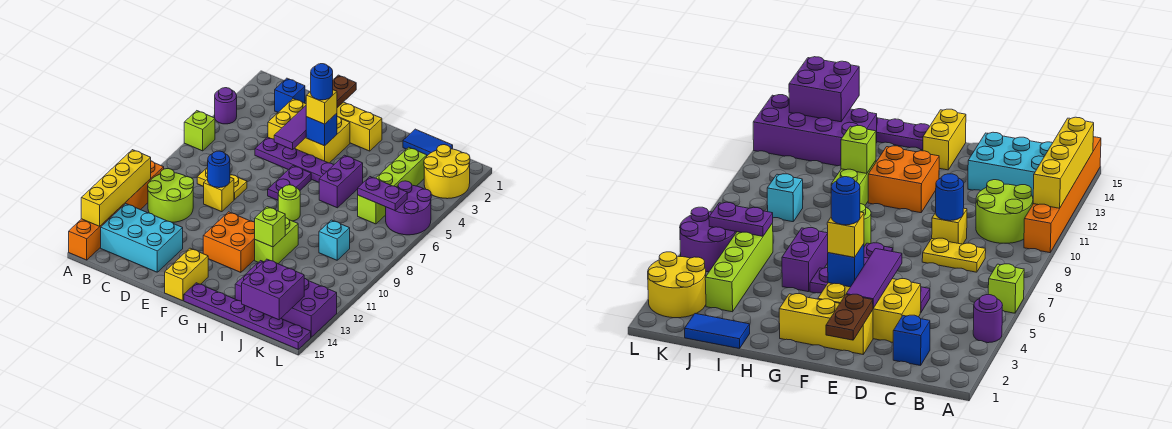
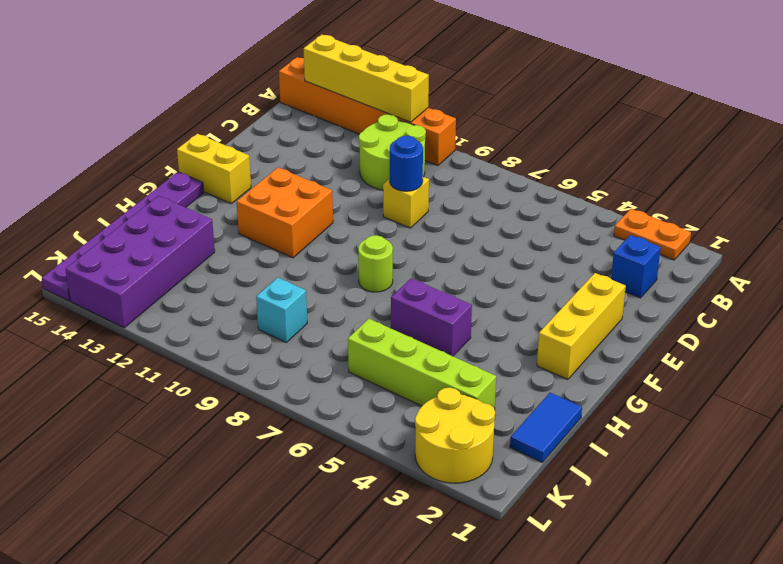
orange 1x2 plate [614,209,691,260] -> none
none -> purple 1x1 round brick [215,88,237,124]
none -> lime 1x1 brick [184,111,215,151]
none -> cyan 2x3 brick [101,204,183,272]
none -> yellow 1x2 plate [197,167,247,199]

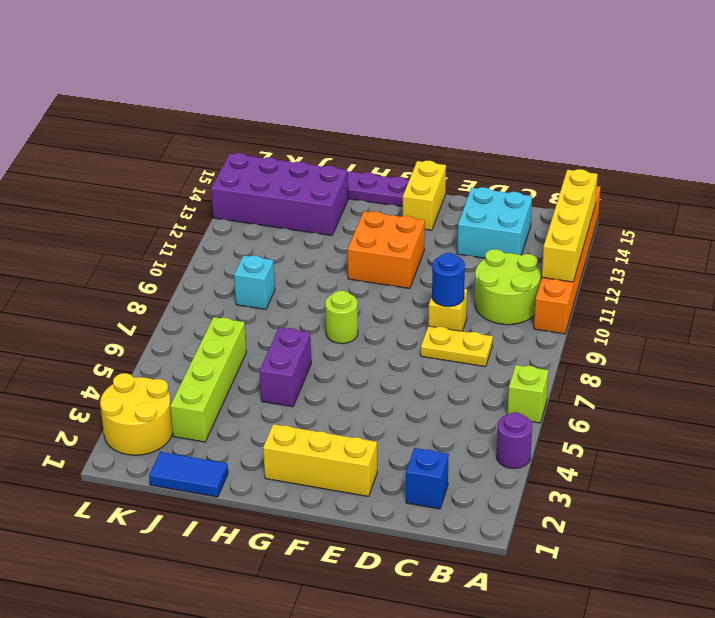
cyan 2x2 brick [457,187,532,258] -> cyan 2x3 brick [101,204,183,272]
none -> yellow 2x3 brick [268,99,350,163]
none -> purple 1x4 plate [255,137,333,182]
none -> purple 1x2 plate [268,166,311,200]
none -> lime 1x2 brick [255,218,298,264]

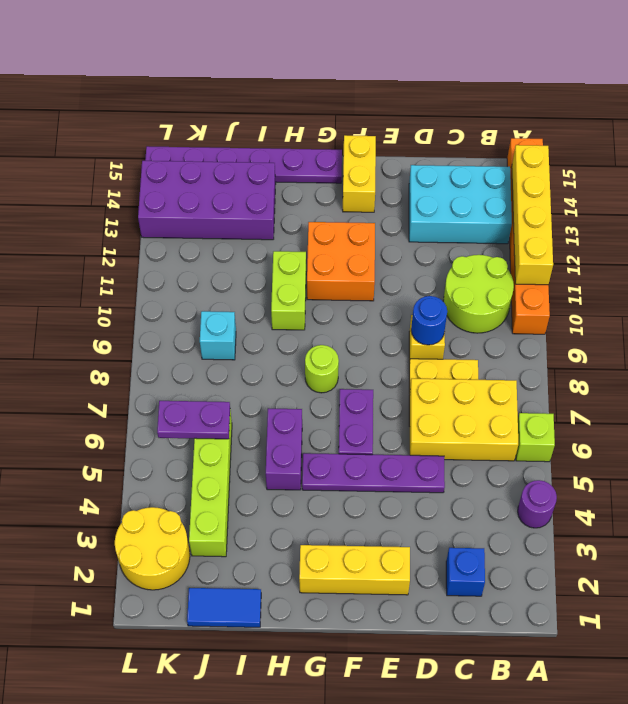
yellow 2x3 brick [409,379,518,461] -> yellow 2x3 brick moved to [268,99,350,163]
none -> purple 2x2 round brick [386,181,431,235]
none -> brown 1x2 plate [333,75,356,108]
none -> purple 1x3 tile [274,106,306,150]
none -> blue 1x1 brick [306,113,337,146]

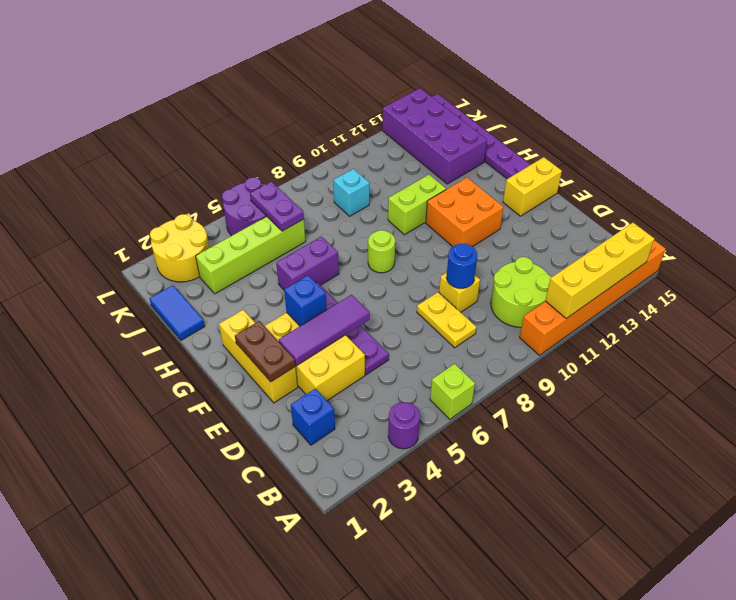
brown 1x2 plate [235,321,296,382] -> brown 1x2 plate turned to [333,75,356,108]
none -> cyan 2x3 brick [101,204,183,272]
none -> purple 1x2 plate [268,166,311,200]
none -> lime 1x1 brick [255,207,285,247]
none -> purple 2x2 brick [242,259,304,320]

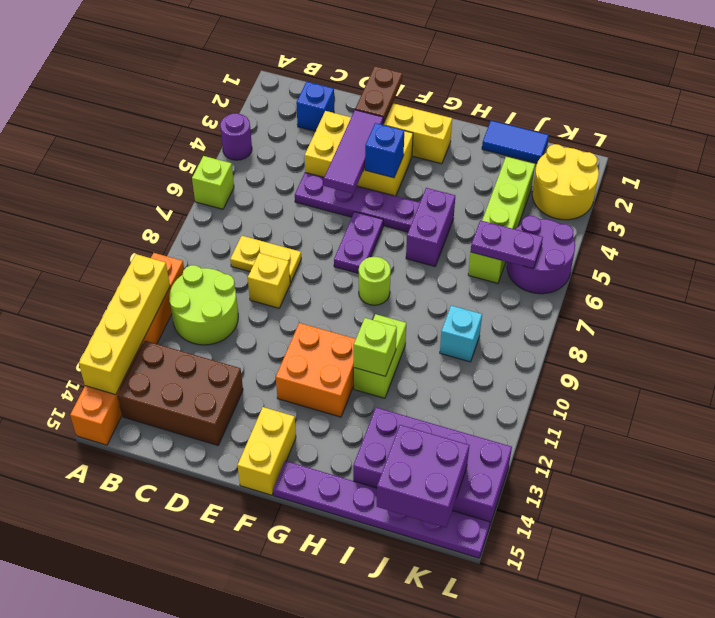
brown 2x3 brick [118,341,243,445] -> cyan 2x3 brick [101,204,183,272]
none -> blue 1x1 round brick [208,151,230,188]
none -> yellow 1x1 brick [306,90,337,124]
none -> blue 1x1 round brick [311,64,333,100]

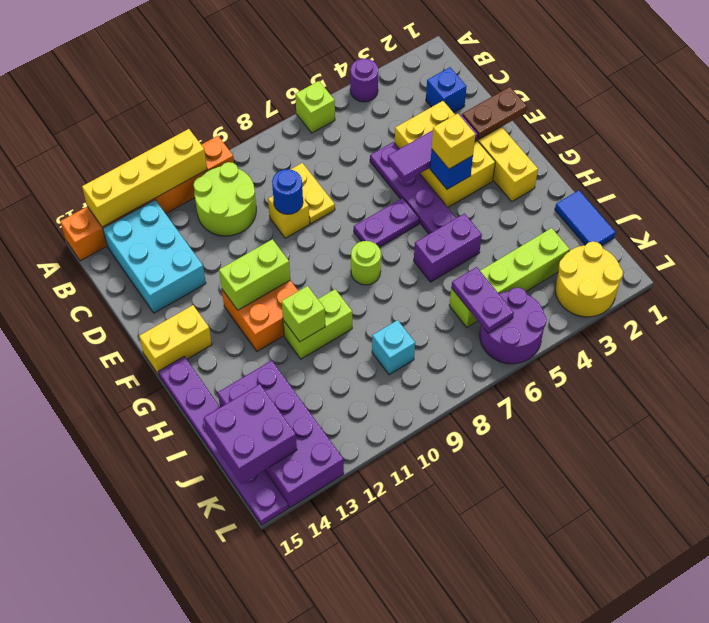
lime 1x2 brick [219,239,290,310] -> none
none -> blue 1x1 round brick [311,64,333,100]

